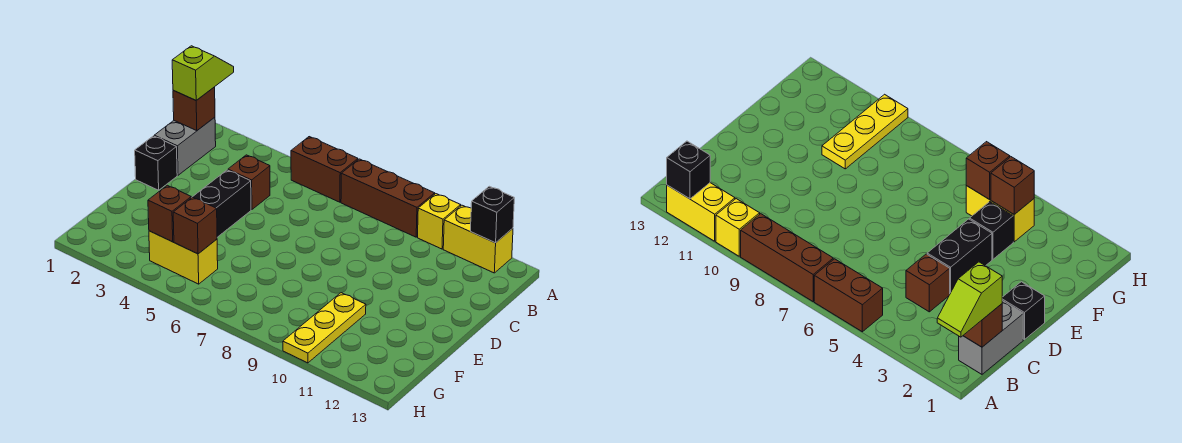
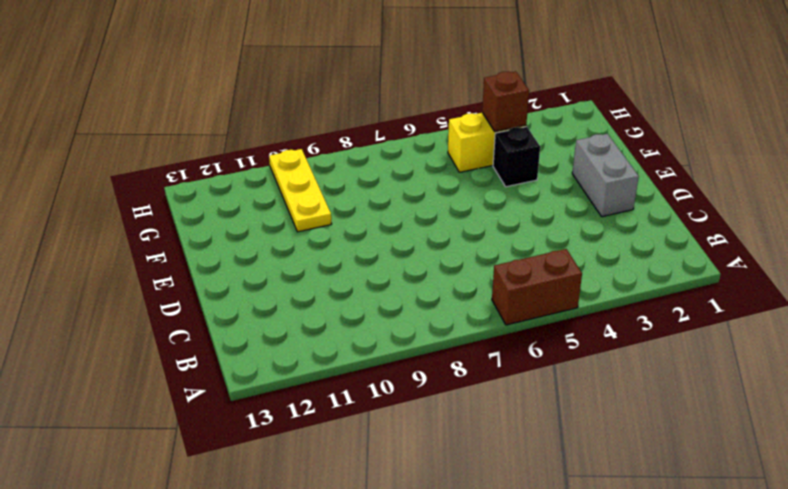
grey 1x2 brick [572,134,639,217] -> grey 1x2 brick moved to [154,117,216,175]
none -> brown 1x3 brick [341,159,435,237]
none -> yellow 1x1 brick [418,194,461,249]
none -> yellow 1x2 brick [443,205,513,273]

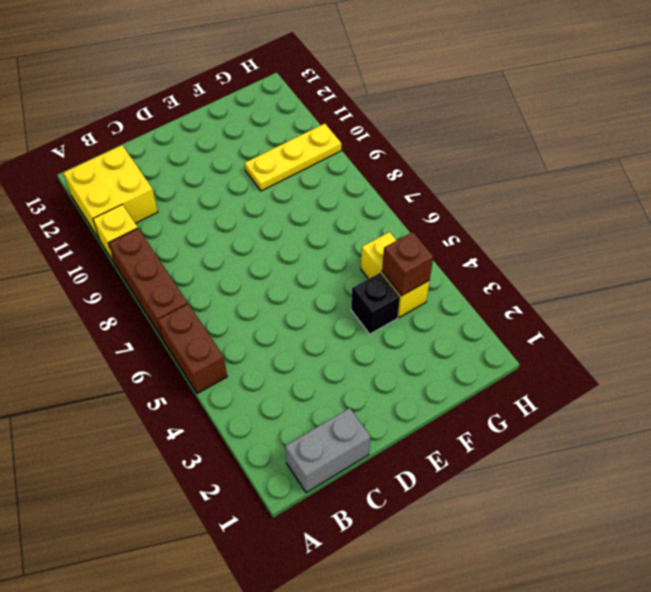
yellow 2x2 brick [64,145,158,240] -> yellow 1x2 brick [443,205,513,273]
none -> brown 1x1 brick [228,155,270,210]
none -> black 1x1 brick [135,136,177,190]
none -> black 1x2 brick [193,170,251,237]

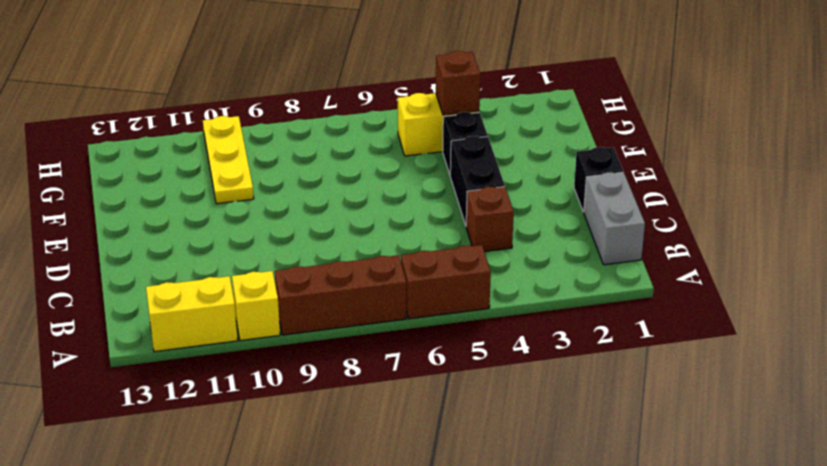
none -> black 1x1 brick [471,186,514,243]
none -> brown 1x1 brick [173,87,215,131]
none -> brown 1x1 brick [173,197,217,254]

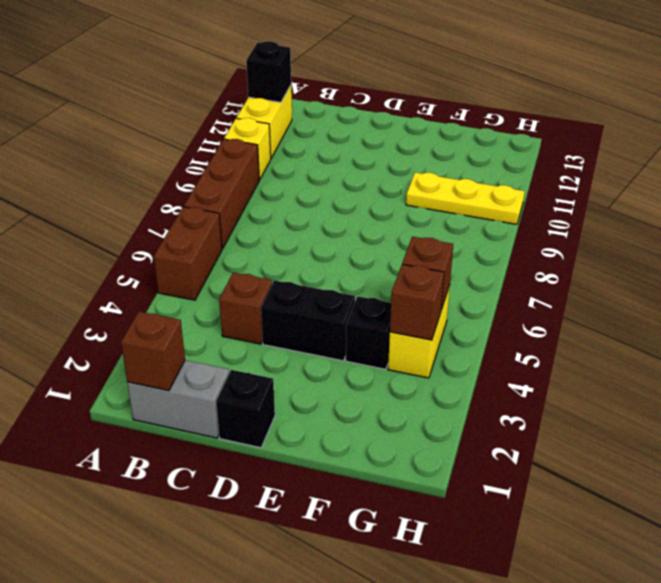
none -> lime 1x2 slope [172,46,234,100]

